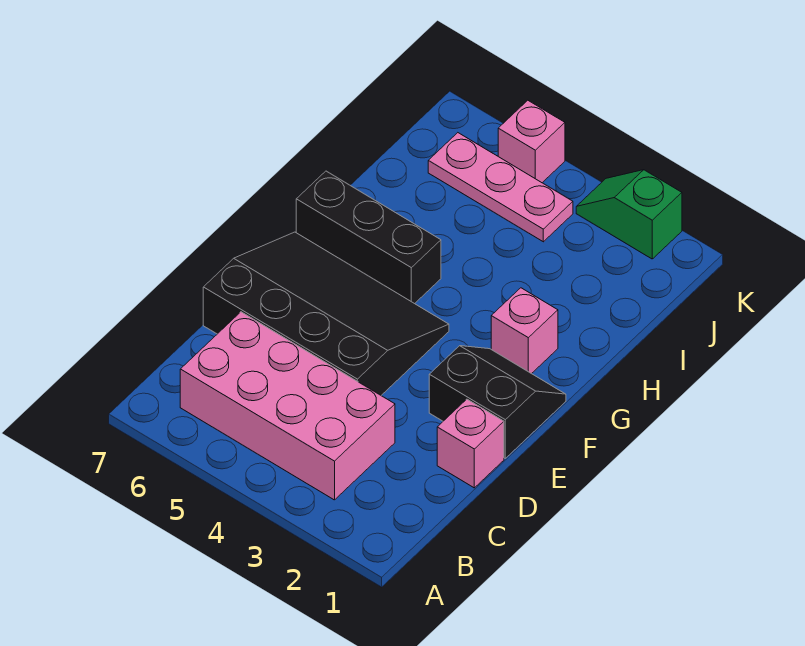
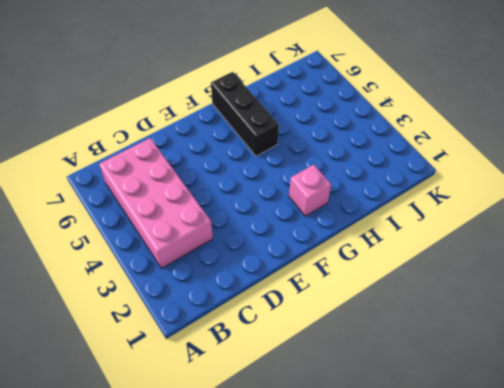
none -> pink 1x1 brick [437,399,504,488]
none -> black 3x4 slope [203,232,449,395]

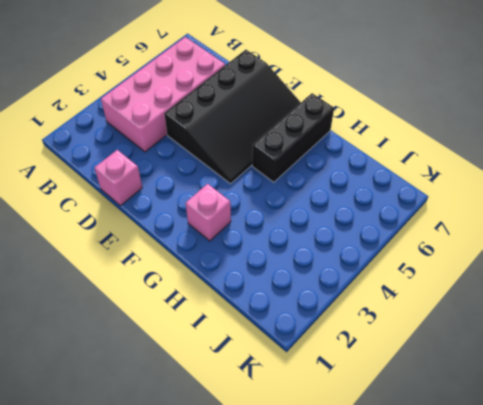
none -> black 2x2 slope [429,346,566,458]
none -> pink 1x3 plate [428,133,573,242]

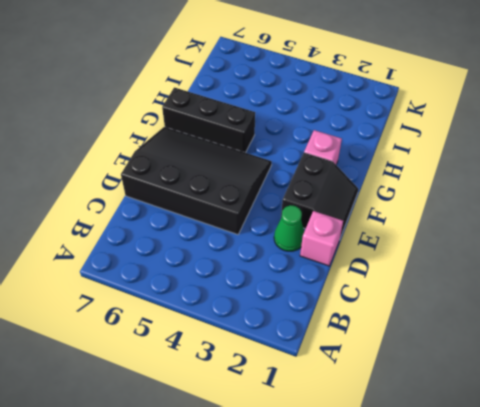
green 1x1 cone [274,205,304,251] -> none
black 2x2 slope [281,153,358,238] -> black 2x2 slope turned to [429,346,566,458]
none -> pink 2x4 brick [180,312,395,500]
none -> pink 1x3 plate [428,133,573,242]

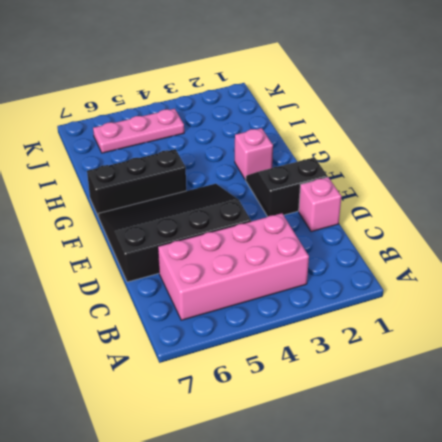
none -> green 1x2 slope [576,170,682,259]
none -> pink 1x1 brick [498,100,565,183]

